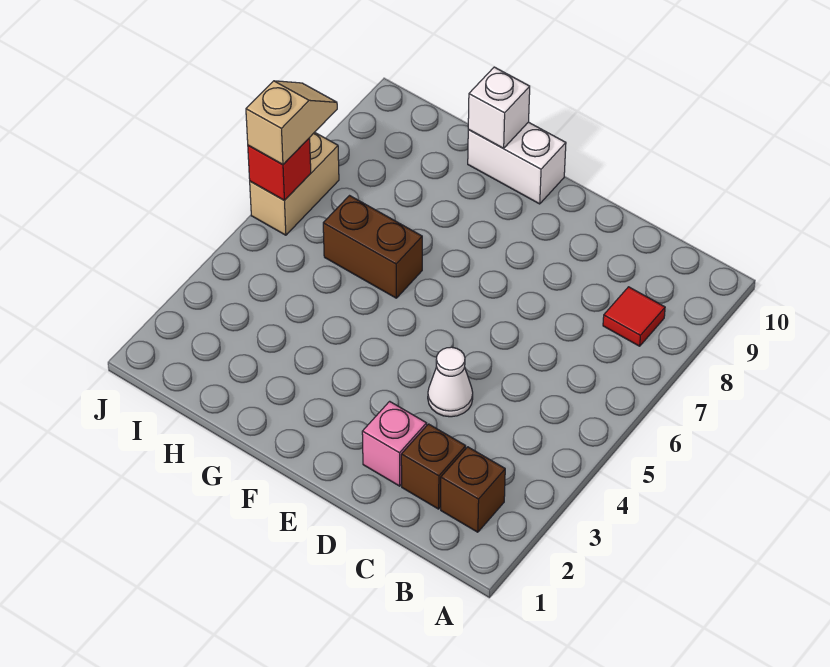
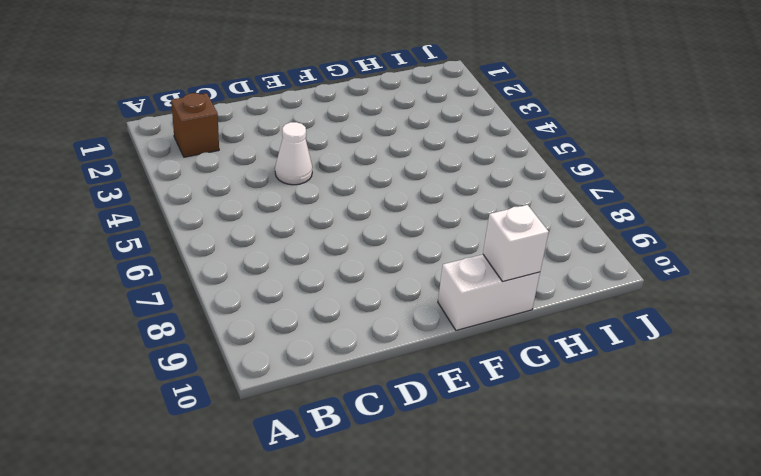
none -> red 1x1 tile [603,287,665,346]
none -> brown 1x1 brick [401,424,466,509]

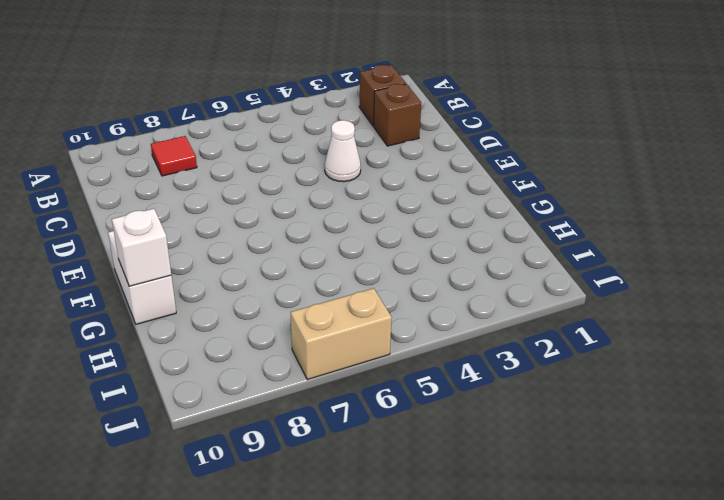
none -> pink 1x1 brick [362,401,427,486]
none -> brown 1x2 brick [323,196,422,298]

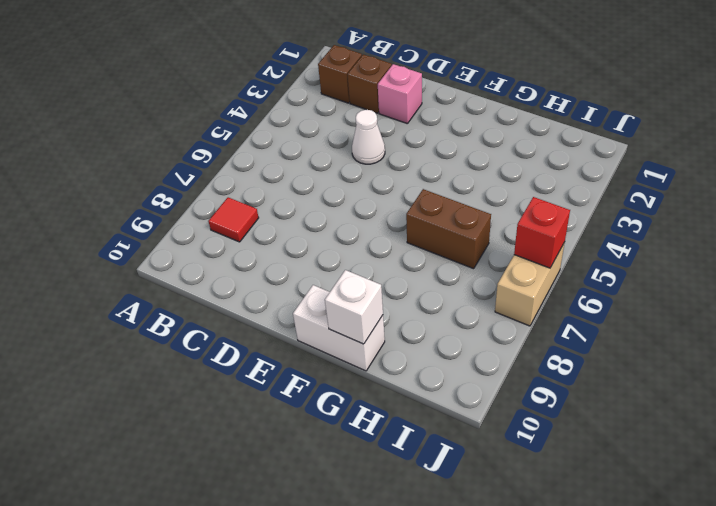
none -> tan 1x2 slope [246,81,337,165]

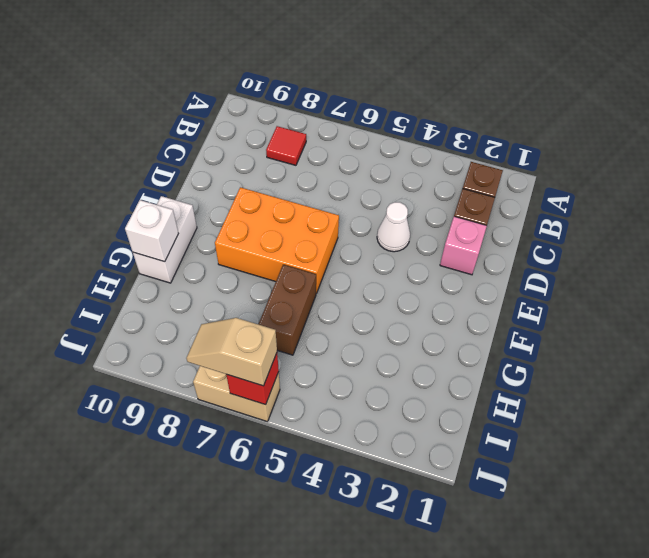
orange 2x3 brick [215,187,339,293] -> none

